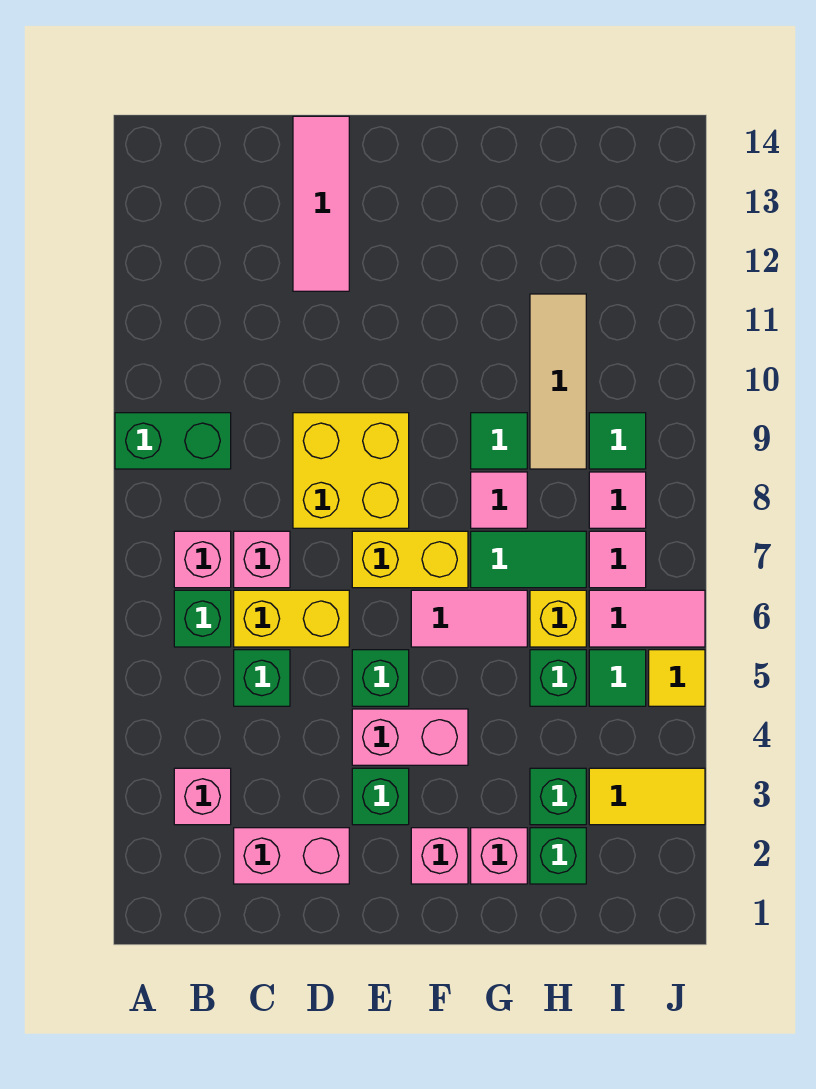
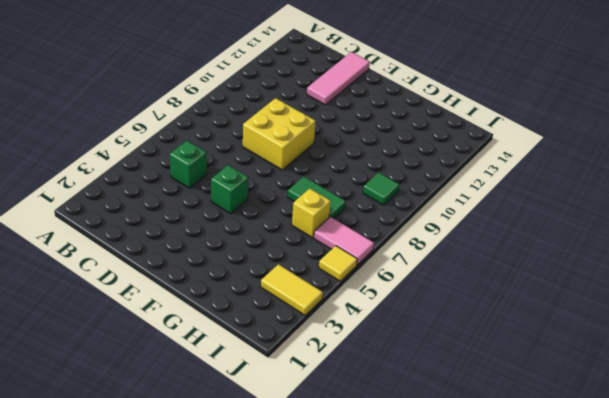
none -> green 1x2 brick [115,413,231,469]
none -> pink 1x1 brick [174,768,231,825]
none -> green 1x1 brick [174,590,231,647]
none -> pink 1x1 brick [174,531,231,588]

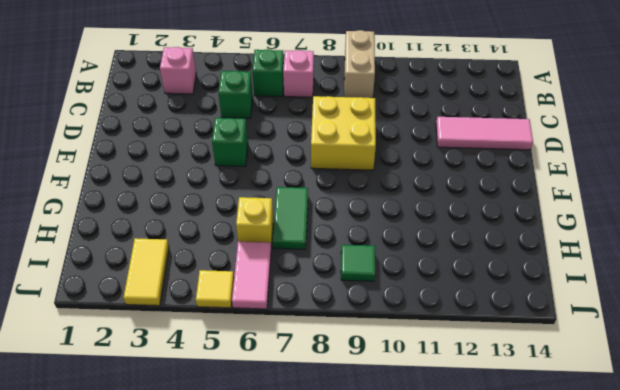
tan 1x2 brick [344,30,375,98] -> green 1x2 brick [115,413,231,469]
none -> pink 1x2 brick [234,828,349,884]
none -> yellow 1x2 brick [234,590,349,647]
none -> pink 1x1 brick [234,531,290,588]
none -> green 1x1 brick [352,768,409,825]

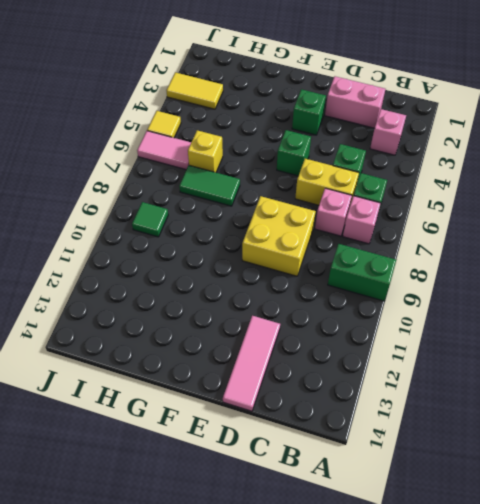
none -> pink 1x2 brick [352,709,468,765]
none -> yellow 1x2 brick [352,531,468,588]
none -> pink 1x1 brick [411,828,468,884]
none -> pink 1x2 tile [411,590,527,647]

